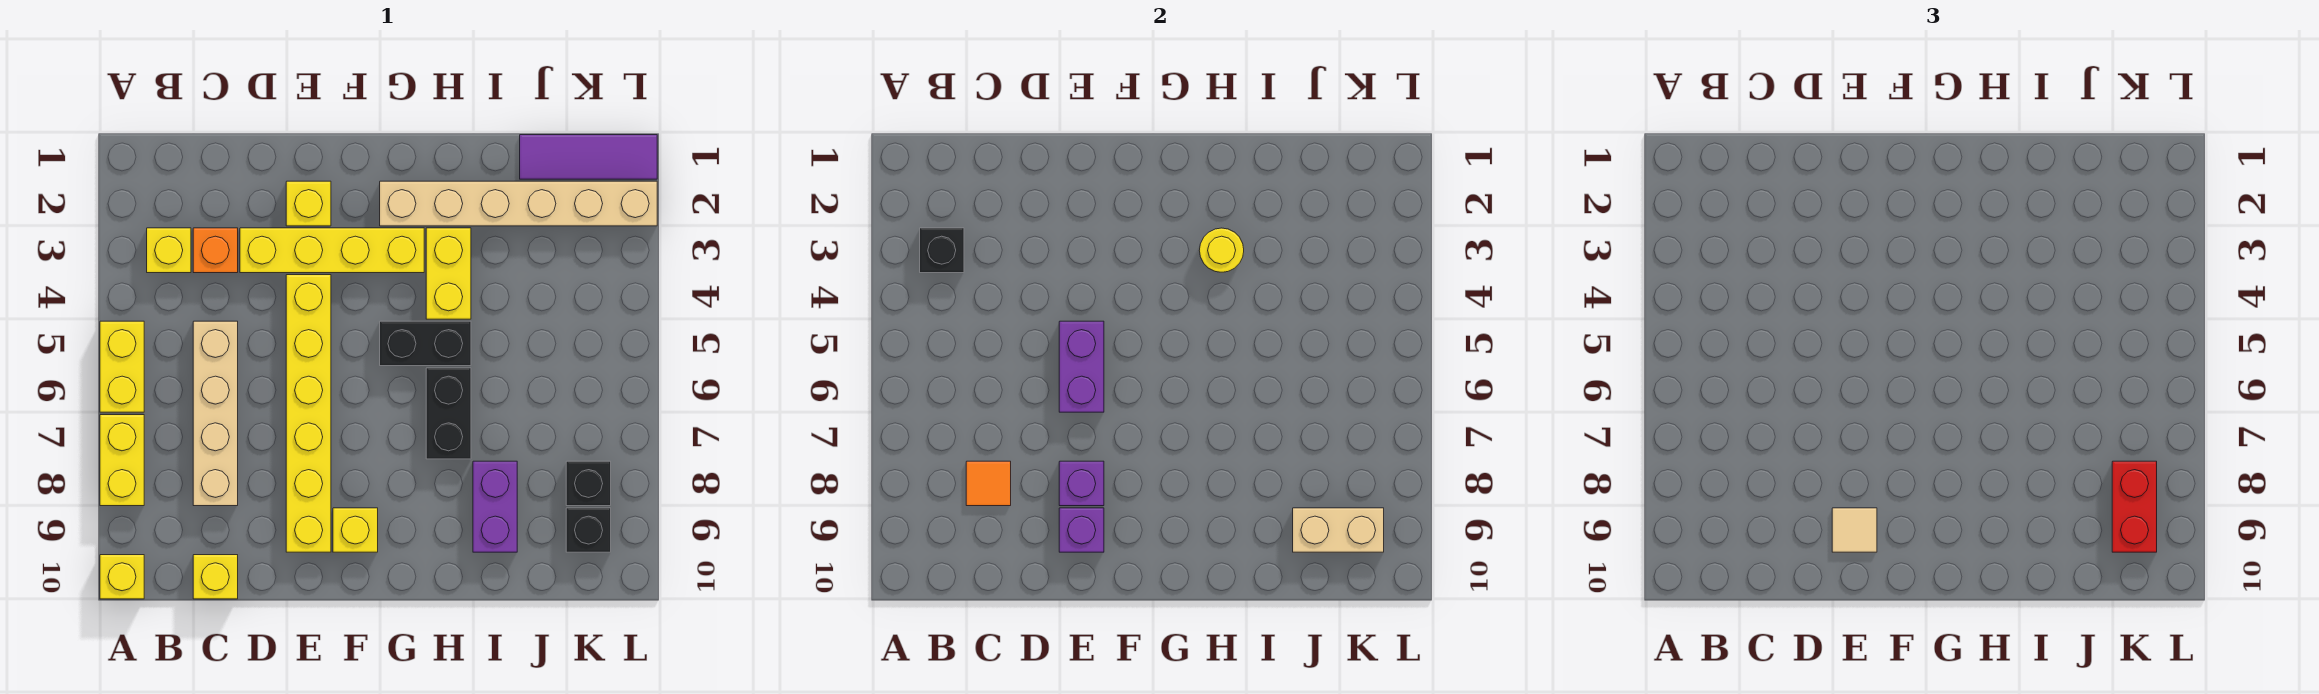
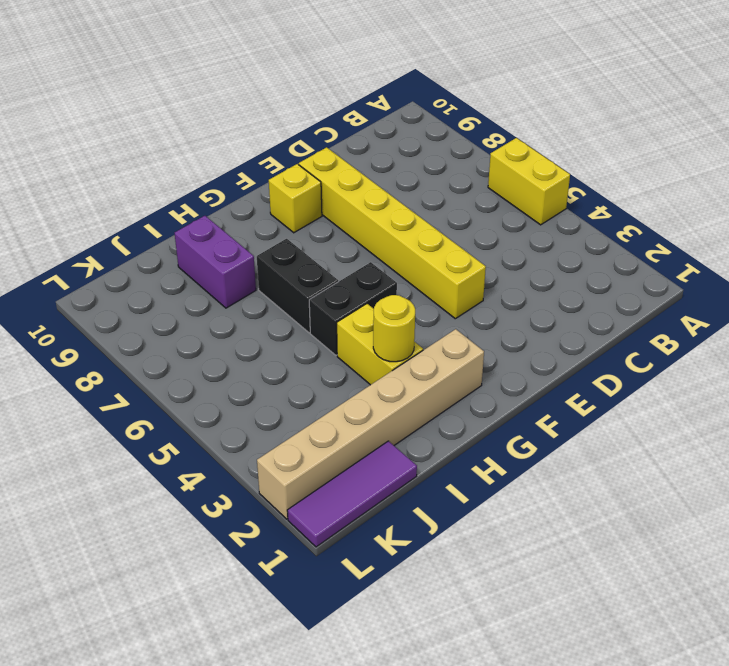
none -> yellow 1x2 brick [100,415,144,506]
none -> yellow 1x1 brick [100,555,144,599]
none -> yellow 1x1 brick [147,228,191,273]

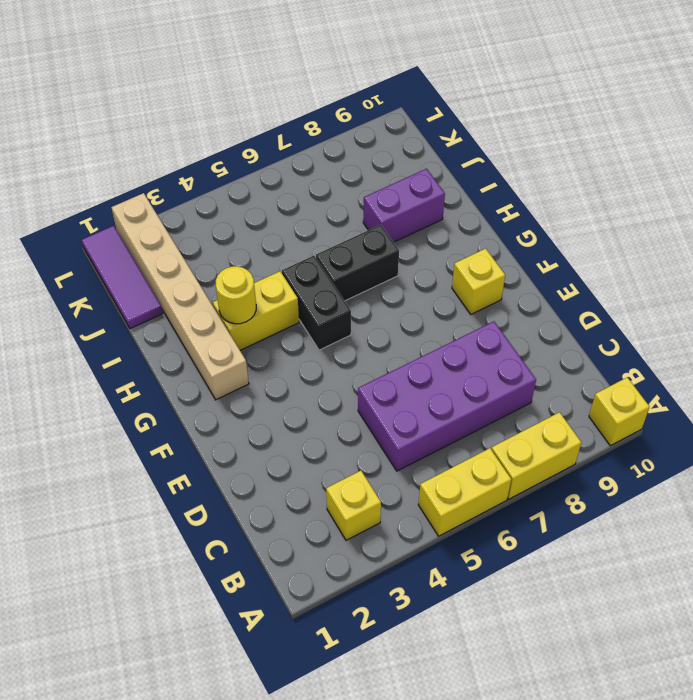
purple 2x4 brick [358,321,536,471] -> tan 1x4 brick [193,321,238,506]
none -> orange 1x1 brick [193,228,238,273]
none -> yellow 1x1 brick [193,555,238,599]
none -> yellow 1x4 brick [240,228,424,273]

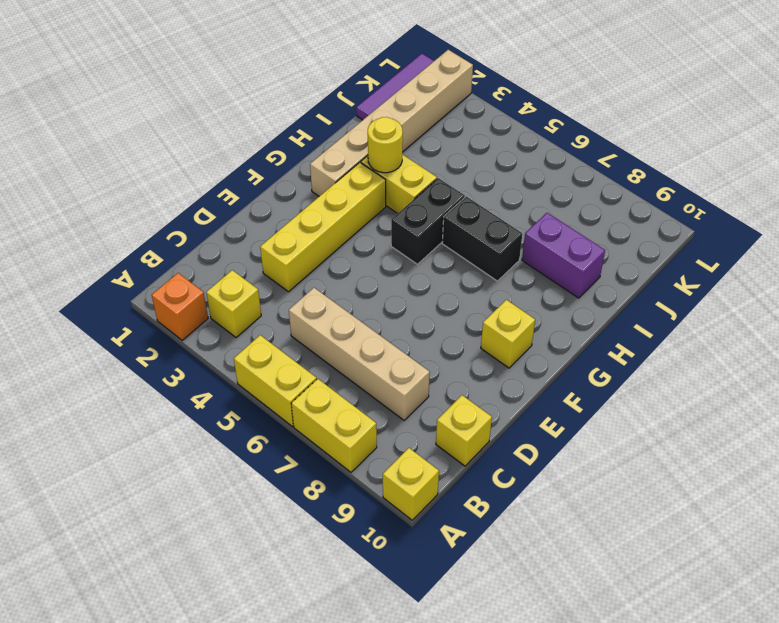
orange 1x1 brick [152,273,208,340] -> orange 1x1 brick moved to [193,228,238,273]
none -> yellow 1x1 brick [286,181,331,226]
none -> yellow 1x6 brick [286,275,331,552]
none -> black 1x1 brick [566,461,611,506]

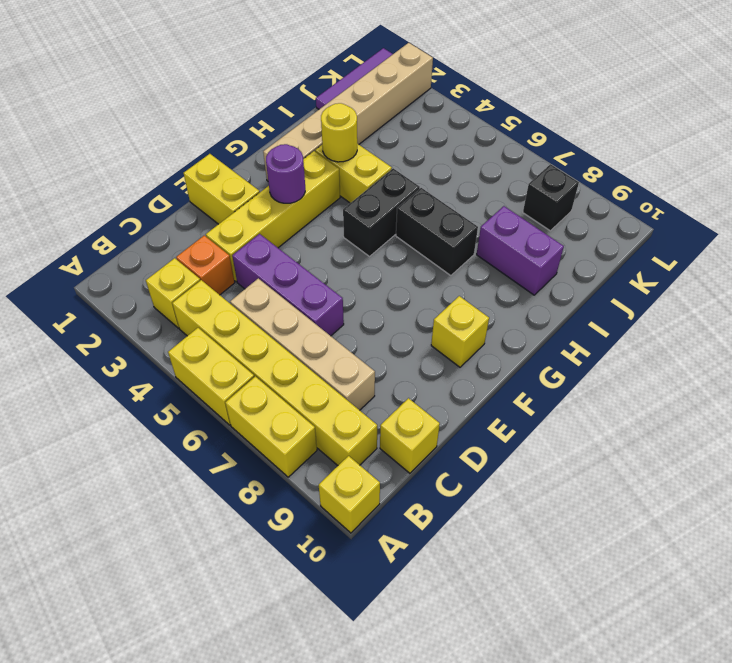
yellow 1x6 brick [172,280,377,465] -> yellow 1x6 brick moved to [286,275,331,552]
purple 1x3 brick [232,234,344,336] -> none
yellow 1x2 brick [184,154,260,224] -> yellow 1x1 brick [286,181,331,226]
purple 1x1 round brick [266,144,305,203] -> none
none -> black 1x1 brick [566,508,611,552]
none -> black 1x1 brick [920,228,964,273]
none -> orange 1x1 tile [966,461,1011,506]

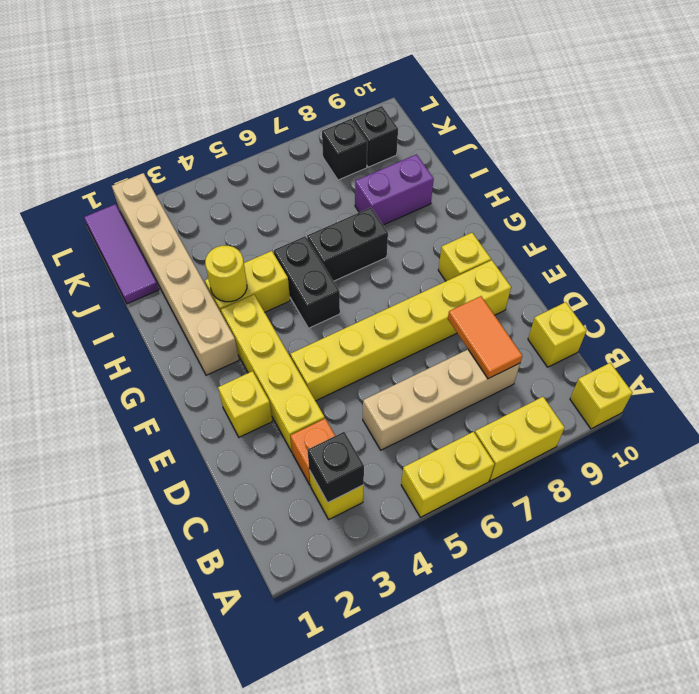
orange 1x2 tile [448,296,522,379] -> orange 1x1 tile [966,461,1011,506]
none -> purple 1x2 brick [1059,321,1104,412]
none -> purple 1x1 brick [1059,461,1104,506]
none -> purple 1x1 brick [1059,508,1104,552]

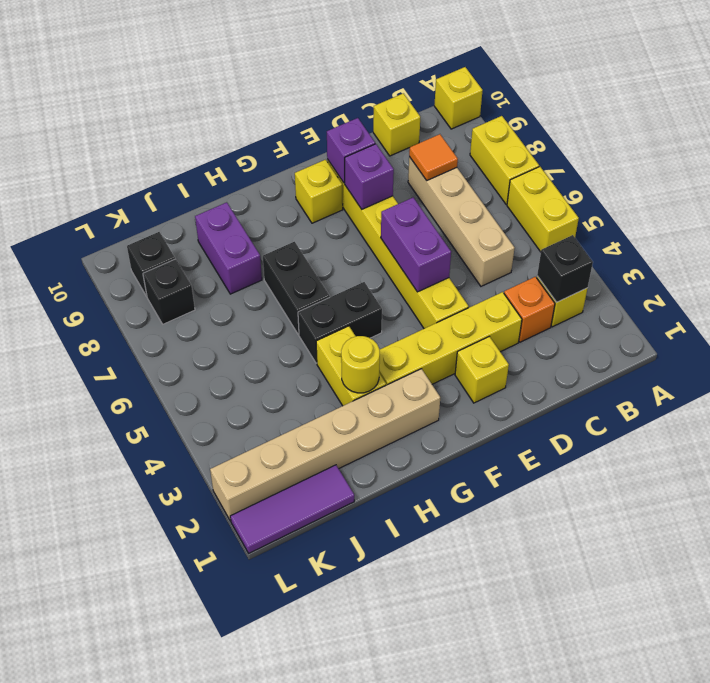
none -> tan 1x2 brick [1293,508,1384,552]
none -> tan 1x1 tile [1832,508,1877,552]
none -> red 1x2 brick [2112,461,2157,552]

